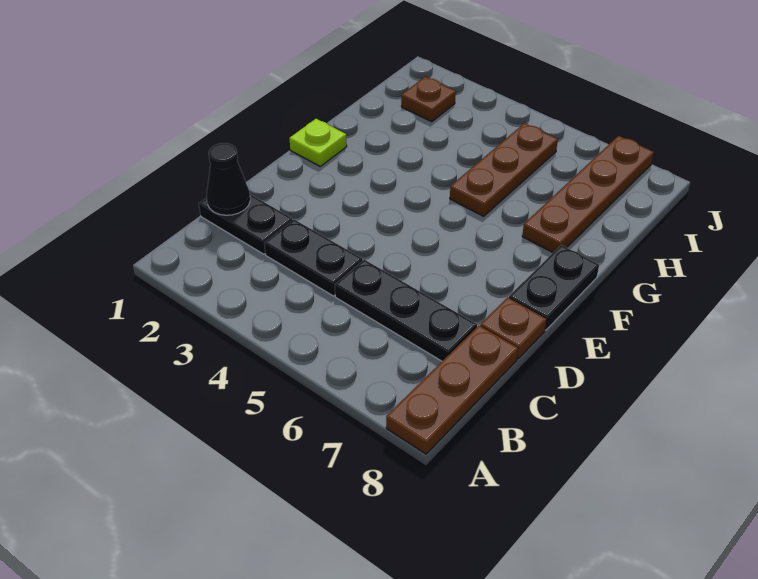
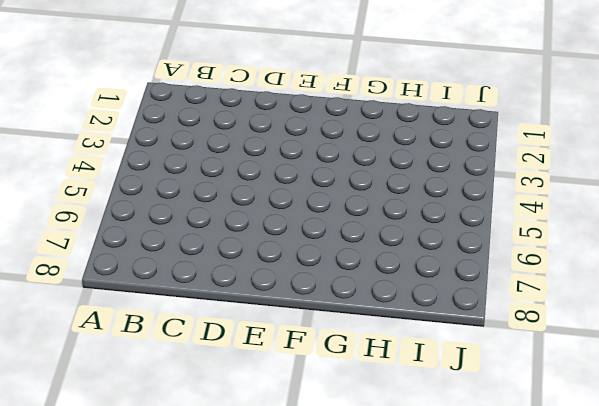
none -> brown 1x3 plate [386,326,518,454]
none -> black 1x2 plate [199,194,292,254]

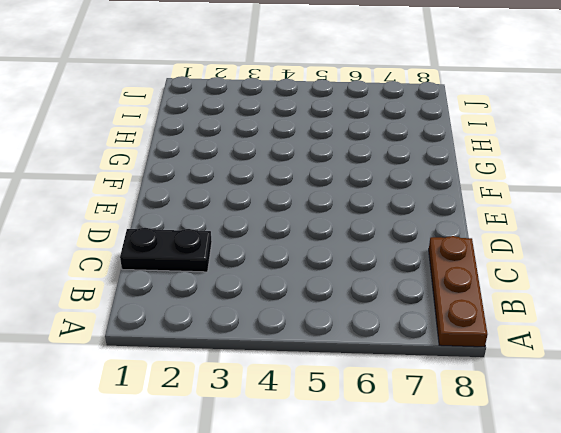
none -> black 1x2 plate [264,220,362,296]
none -> black 1x3 plate [335,260,477,361]

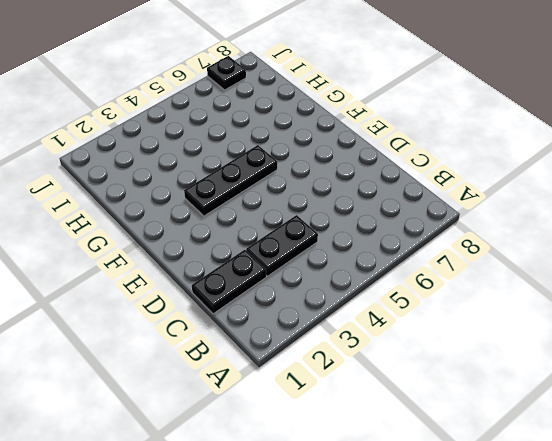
black 1x3 plate [184,145,277,216] -> black 1x3 plate moved to [335,260,477,361]
black 1x1 plate [207,56,246,90] -> brown 1x4 plate [522,136,654,253]
none -> brown 1x3 plate [386,326,518,454]
none -> brown 1x1 plate [480,297,546,359]

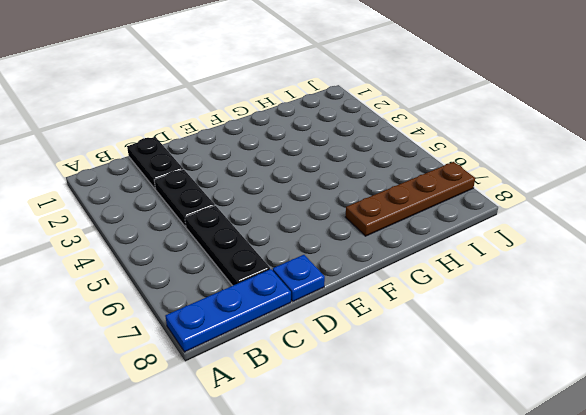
blue 1x3 plate [165,269,291,352] -> brown 1x3 plate [386,326,518,454]
blue 1x1 plate [273,255,325,302] -> brown 1x1 plate [480,297,546,359]
none -> black 1x2 plate [509,245,599,330]
none -> lime 1x1 plate [289,119,347,166]

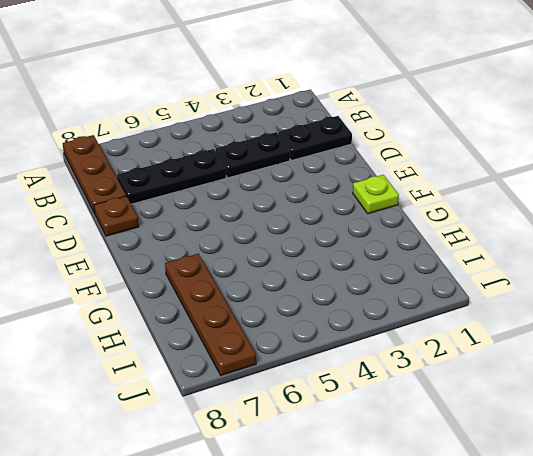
none -> black 1x2 plate [509,245,599,330]
none -> brown 1x3 plate [450,123,558,216]

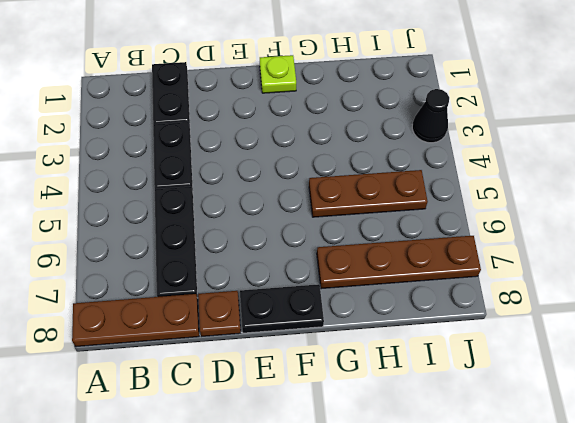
black 1x1 cone [412,89,449,143] -> black 1x1 cone moved to [207,143,250,215]
none -> brown 1x1 plate [401,77,456,122]

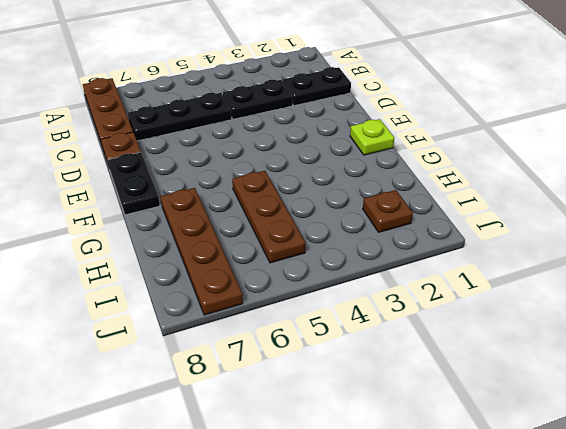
none -> black 1x1 cone [207,143,250,215]

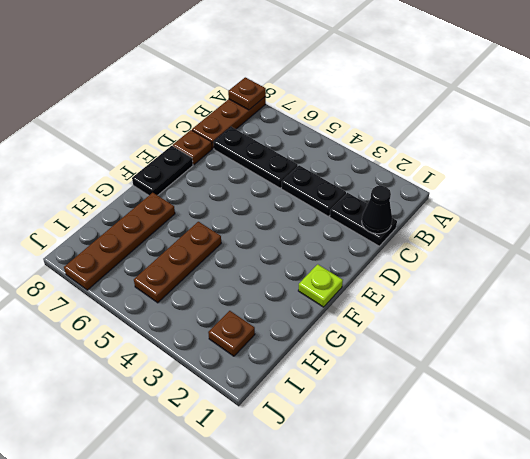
brown 1x1 plate [228,77,266,110] -> none

